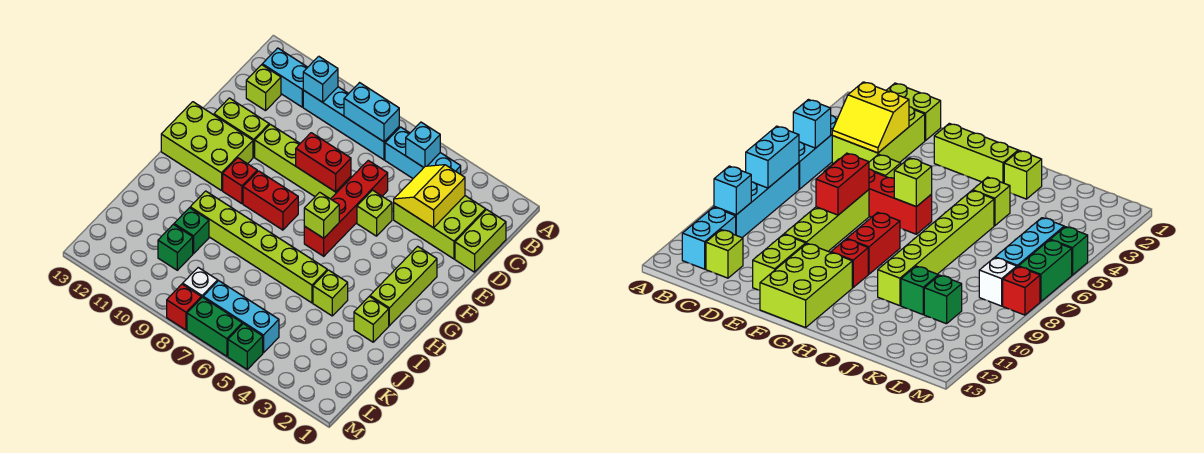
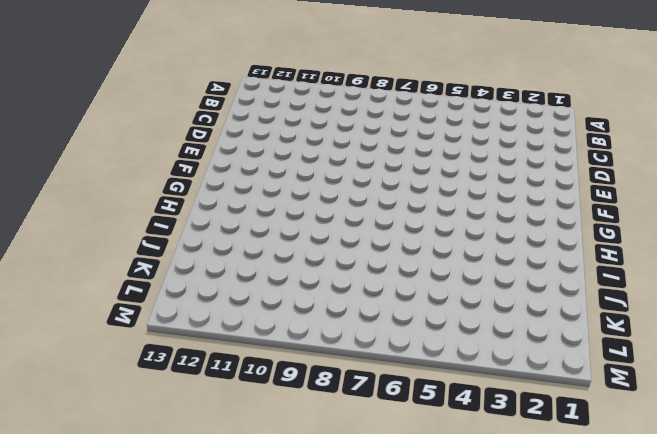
none -> cyan 1x3 brick [385,127,461,178]
none -> cyan 1x4 brick [303,87,399,160]
none -> cyan 1x2 brick [262,48,308,107]
none -> lime 1x2 brick [455,210,506,272]

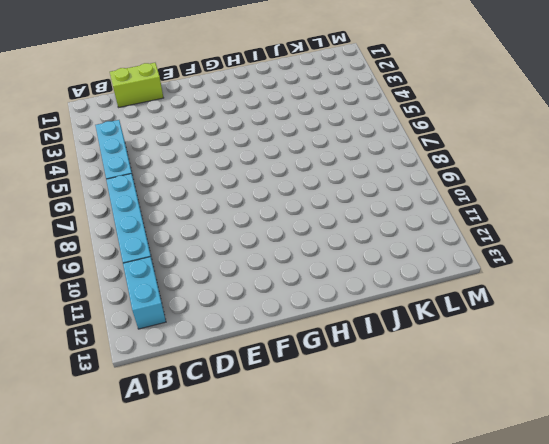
none -> lime 2x3 brick [394,196,486,259]
none -> lime 1x1 brick [246,65,281,111]
none -> red 1x4 brick [304,160,388,256]
none -> lime 1x1 brick [357,190,392,236]

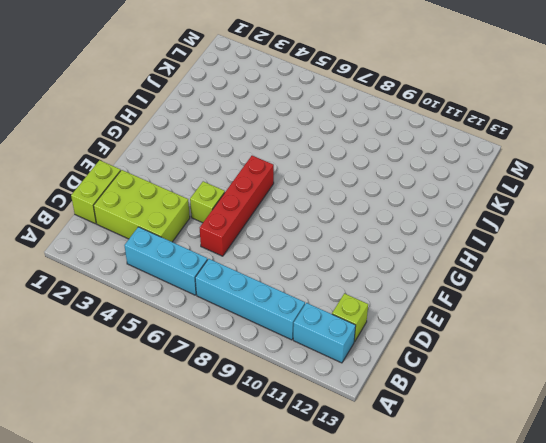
none -> lime 1x4 brick [255,124,351,199]
none -> lime 1x2 brick [214,98,269,157]
none -> lime 1x3 brick [370,246,437,326]
none -> lime 2x3 brick [161,102,253,191]

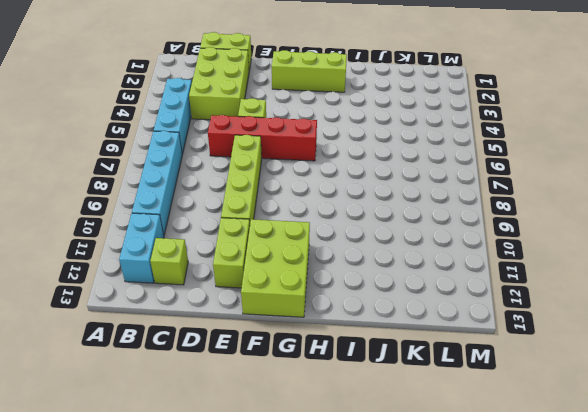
none -> red 1x2 brick [243,171,298,230]
none -> red 1x1 brick [223,158,257,204]
none -> lime 1x1 brick [354,296,389,342]
none -> lime 1x1 brick [313,270,348,316]

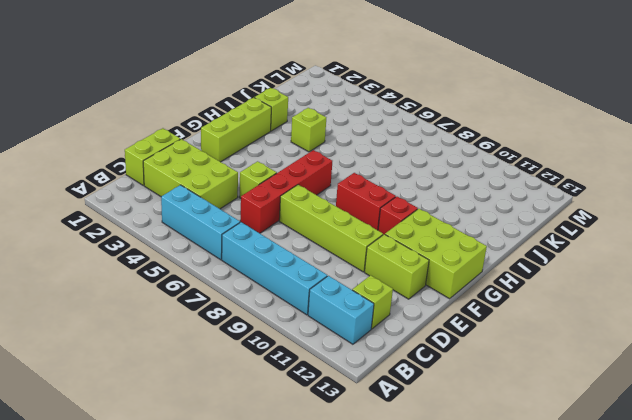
none -> lime 1x6 brick [190,191,327,303]
none -> green 1x1 brick [174,208,209,254]
none -> green 1x1 brick [158,224,193,270]
none -> cyan 1x3 brick [203,281,279,353]

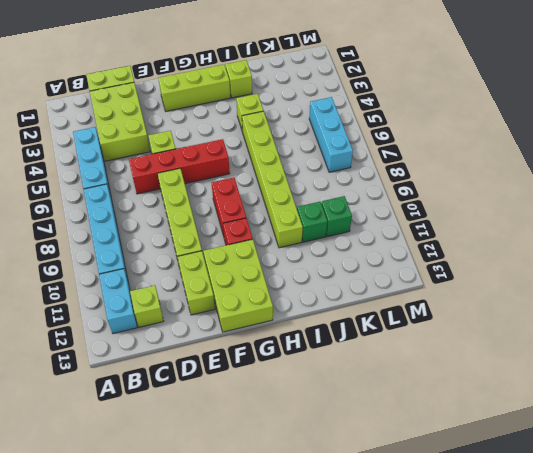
none -> white 1x1 brick [183,268,218,298]
none -> green 1x1 brick [228,324,263,369]
none -> green 1x2 brick [187,297,242,356]
none -> red 1x1 brick [167,284,201,330]

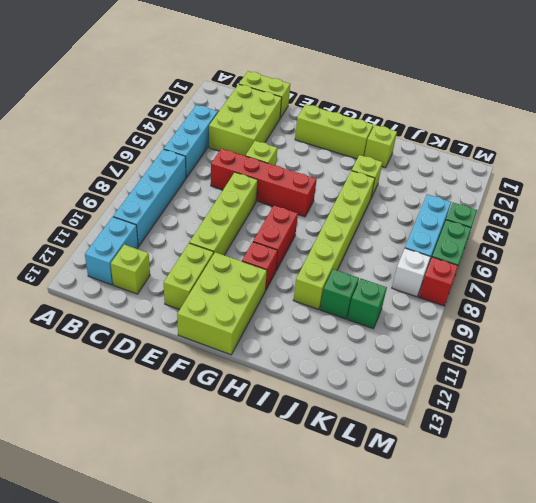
none -> cyan 1x1 brick [406,122,440,167]
none -> cyan 1x2 brick [344,83,399,142]
none -> cyan 1x1 brick [303,56,338,102]
none -> yellow 2x2 slope [394,165,465,228]

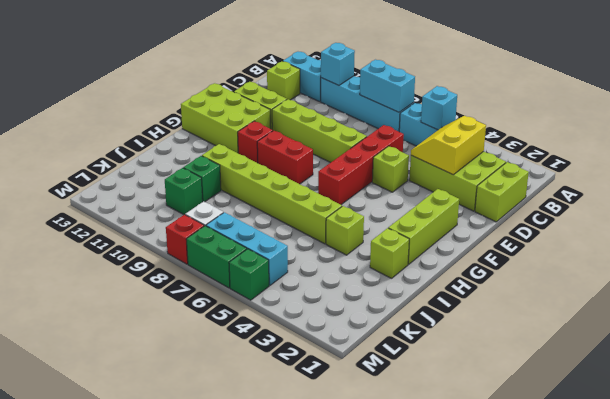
none -> red 1x2 brick [296,133,351,192]
none -> lime 1x1 brick [304,192,339,238]

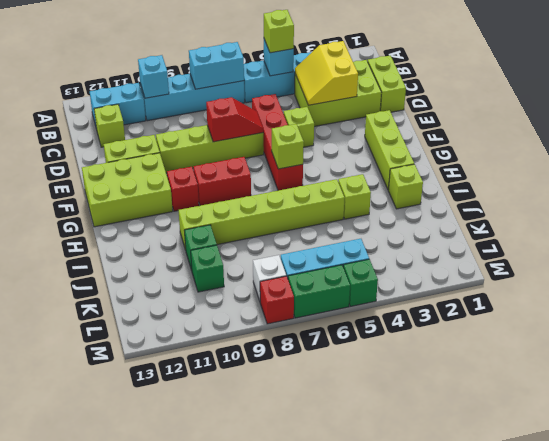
lime 1x1 brick [264,10,294,53] -> none
red 1x2 slope [206,97,263,142] -> red 1x2 brick [296,133,351,192]

